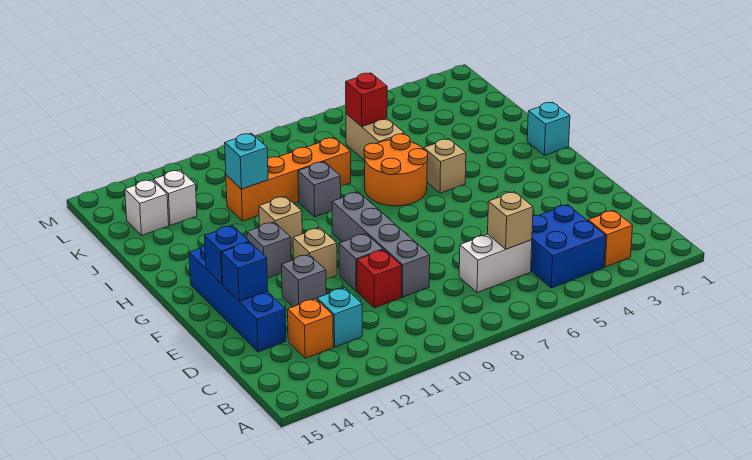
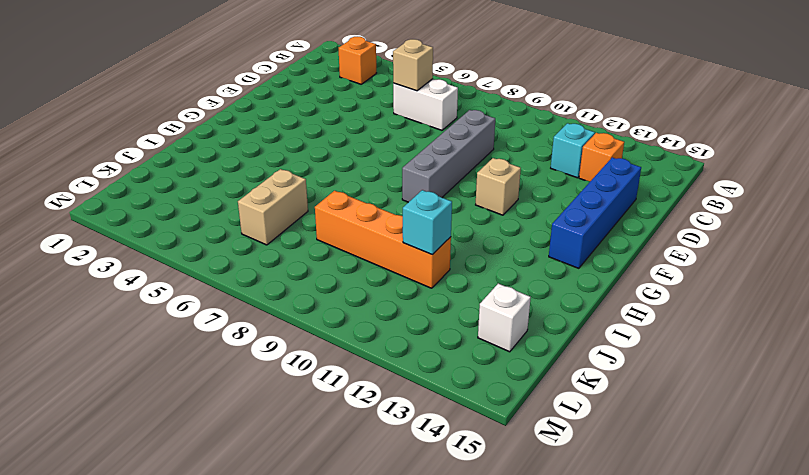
none -> blue 2x2 brick [531,205,606,288]
none -> red 1x1 brick [357,250,401,308]
none -> grey 1x1 brick [339,234,383,291]

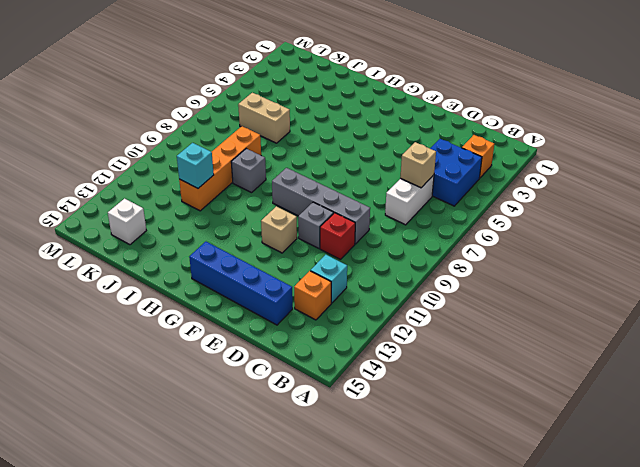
none -> grey 1x1 brick [282,254,326,307]
none -> grey 1x1 brick [247,222,291,278]
none -> cyan 1x1 brick [527,102,570,155]

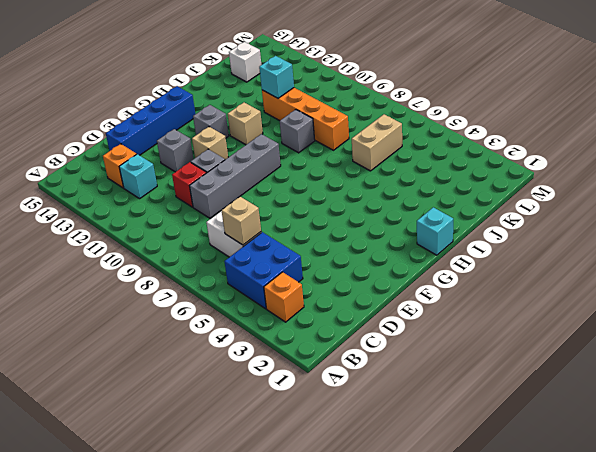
none -> tan 1x1 brick [424,139,466,193]
none -> orange 2x2 round brick [364,134,428,206]
none -> white 1x1 brick [153,170,197,225]

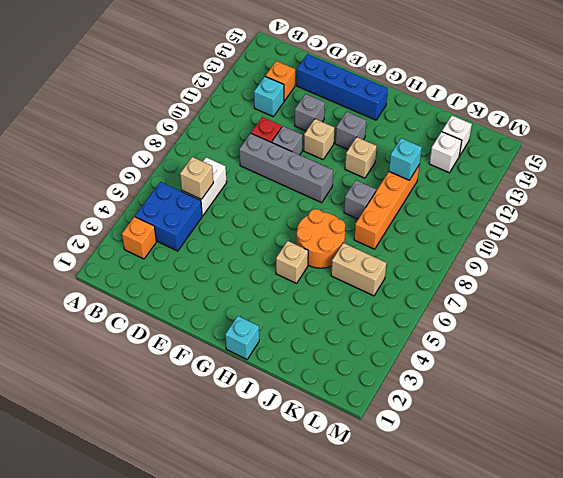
none -> blue 1x1 brick [222,242,268,301]
none -> blue 1x1 brick [204,226,249,284]
none -> red 1x1 brick [346,73,387,127]

